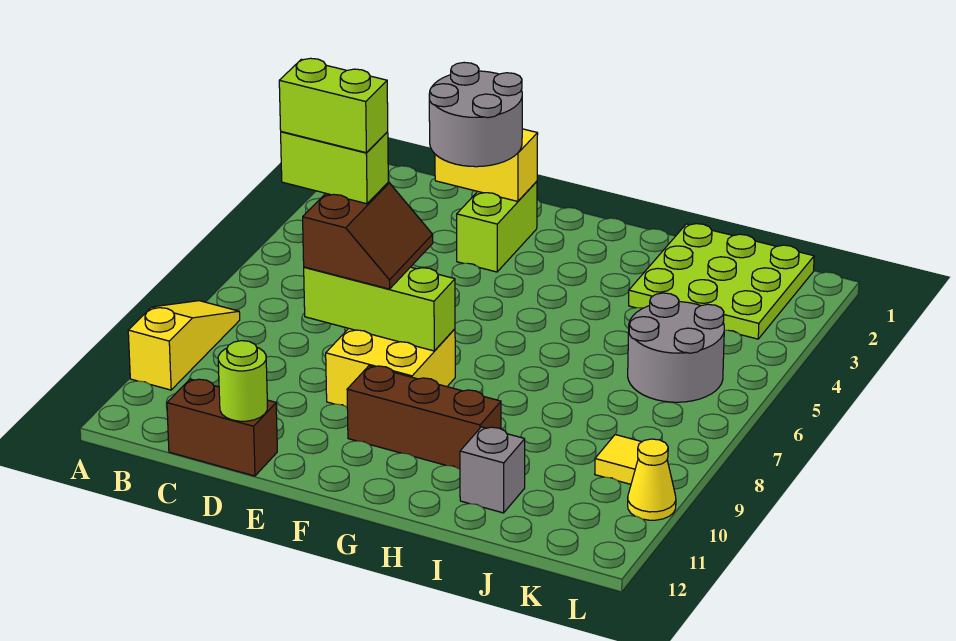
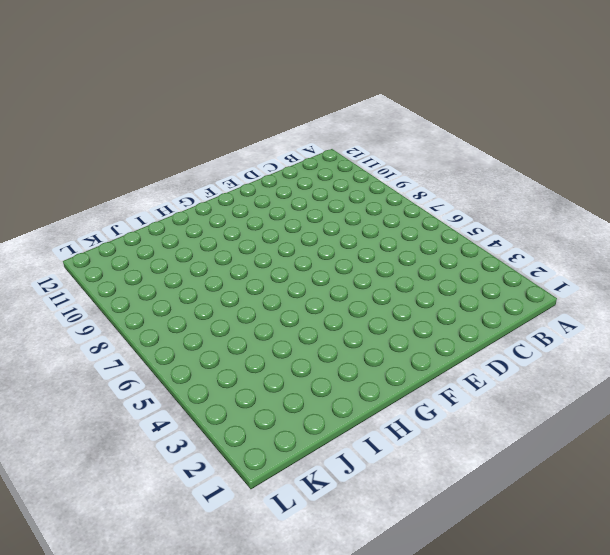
none -> yellow 1x3 slope [128,301,240,390]
none -> brown 1x2 brick [167,379,277,476]
none -> lime 1x2 brick [457,181,537,272]

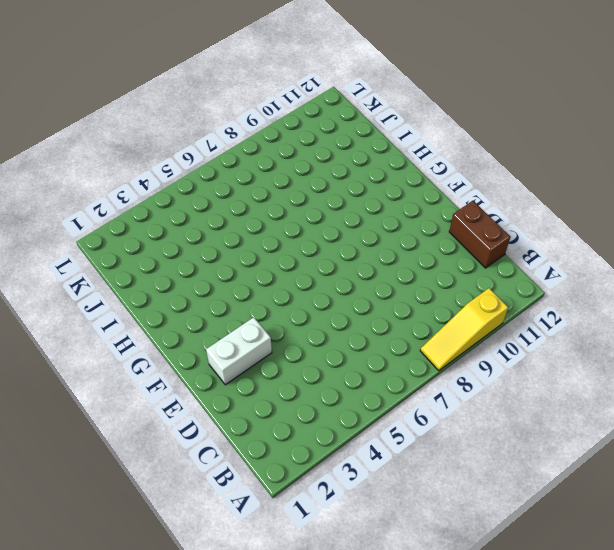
white 1x2 brick [206,317,272,385] -> lime 1x2 brick [457,181,537,272]
none -> yellow 2x2 brick [326,329,455,407]
none -> brown 1x3 brick [347,366,501,469]
none -> lime 3x3 plate [629,224,814,339]

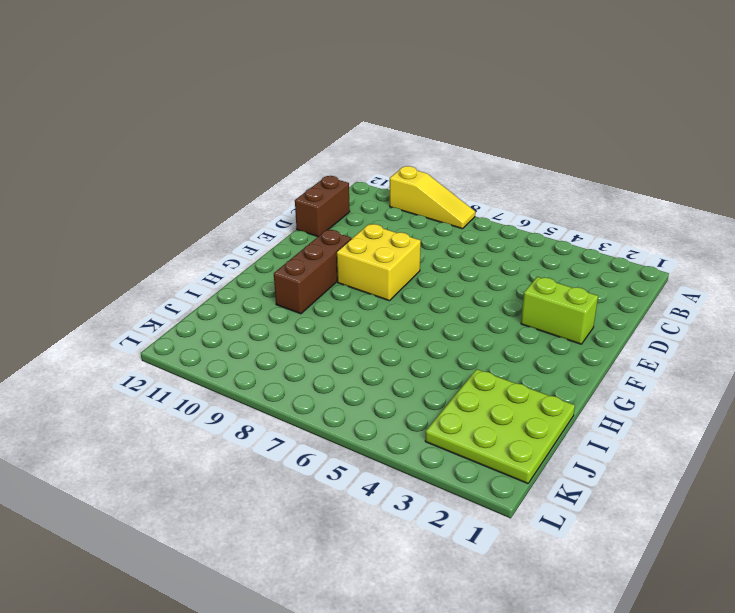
none -> grey 1x1 brick [460,427,525,513]
none -> grey 2x2 round brick [628,293,724,402]
none -> yellow 1x1 tile [595,435,641,484]

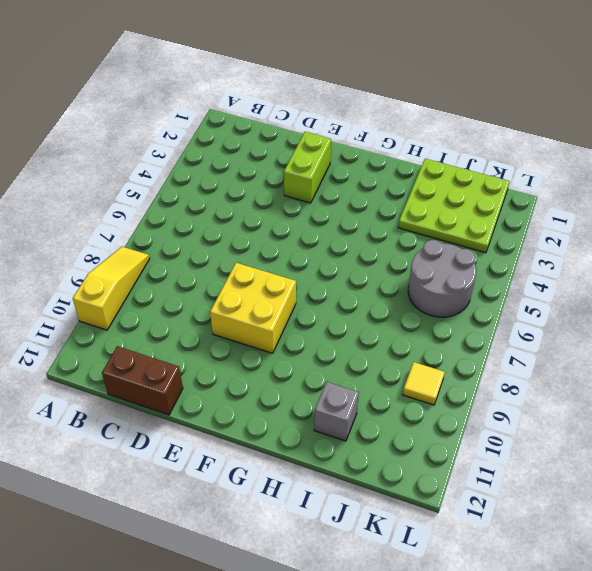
none -> brown 1x3 brick [347,366,501,469]
none -> yellow 1x1 cone [628,439,676,520]
none -> yellow 1x2 brick [435,129,538,201]

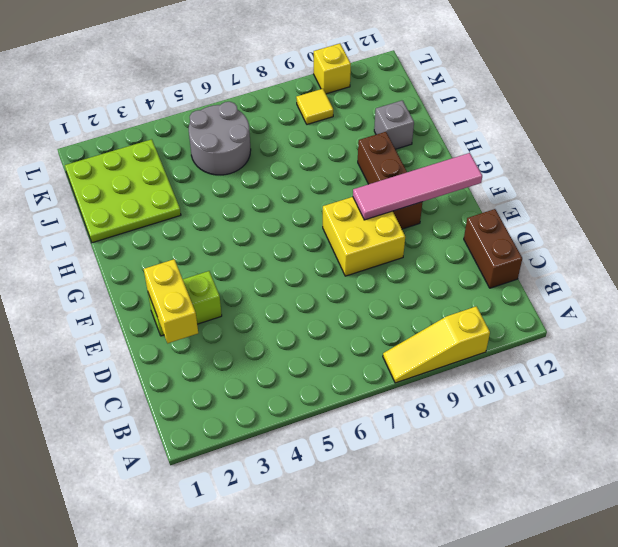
pink 1x4 tile [353,153,482,220] -> none
yellow 1x1 brick [314,44,351,94] -> yellow 1x1 cone [628,439,676,520]
none -> lime 1x3 brick [304,267,455,351]
none -> lime 1x1 round brick [218,341,267,421]
none -> grey 2x2 round brick [429,62,522,167]

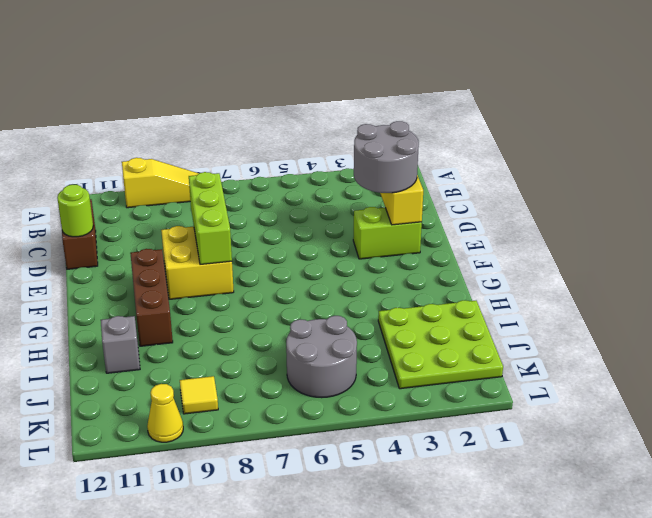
none -> brown 2x2 slope [303,183,433,289]
none -> lime 1x2 brick [281,132,388,204]
none -> lime 1x2 brick [279,58,388,153]

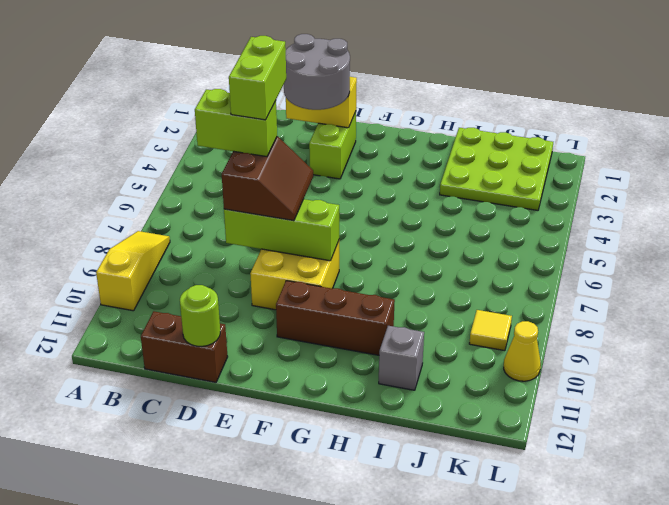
lime 1x2 brick [229,36,286,120] -> lime 1x2 brick turned to [279,58,388,153]
none -> grey 2x2 round brick [628,293,724,402]

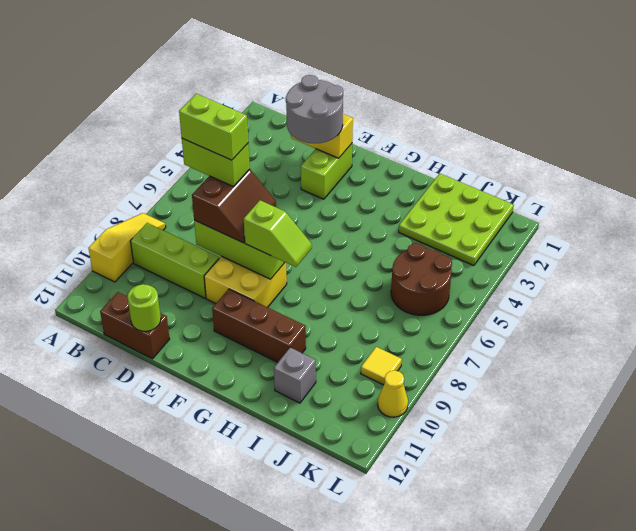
lime 1x3 brick [131,223,219,298] -> none
lime 1x2 slope [244,200,312,267] -> none
brown 2x2 round brick [391,243,452,315] -> grey 2x2 round brick [628,293,724,402]

